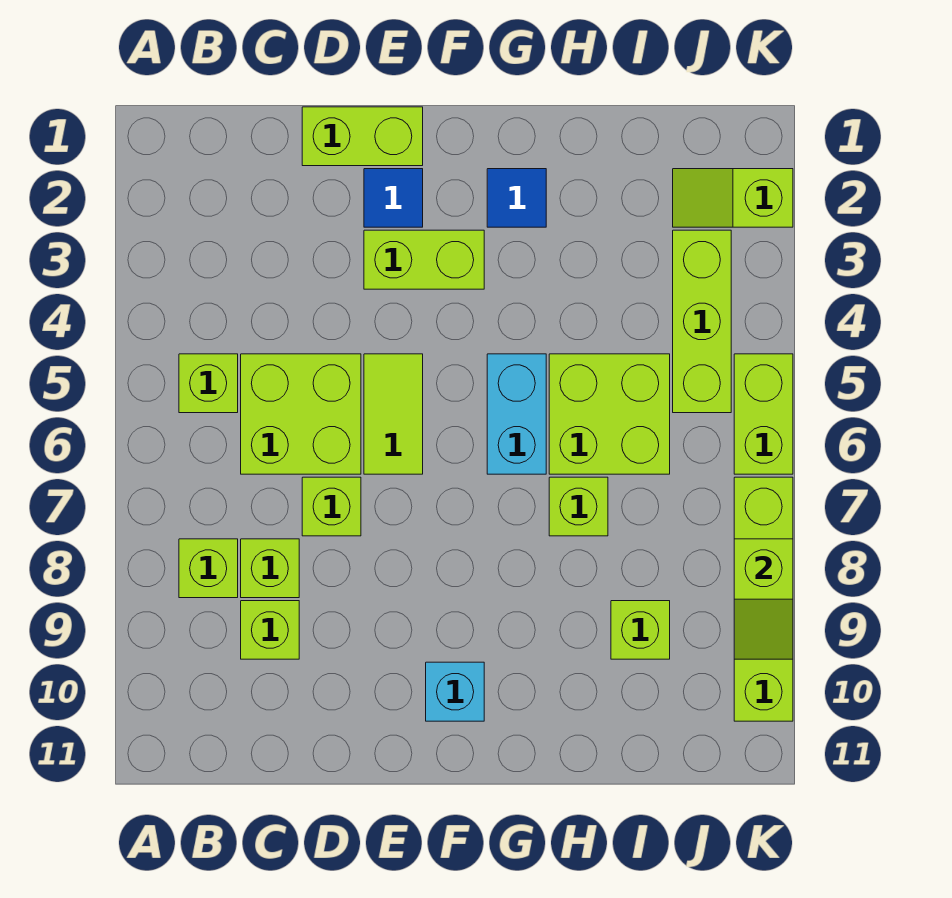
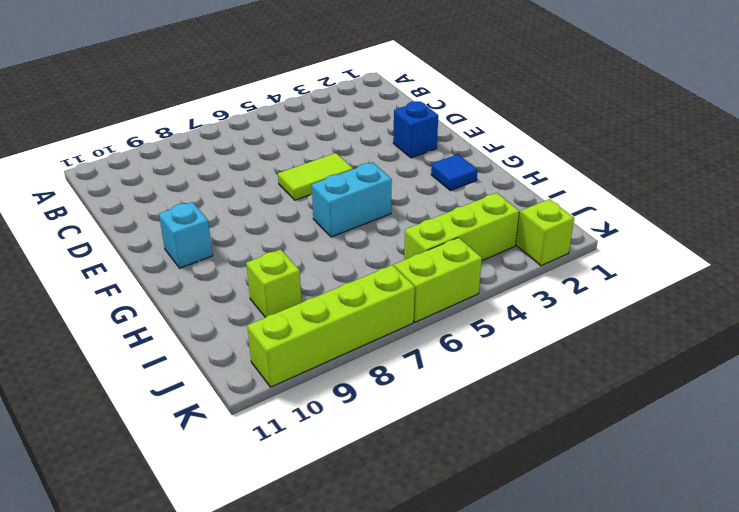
blue 1x1 brick [393,101,438,158] -> blue 1x1 tile [364,169,423,227]
none -> lime 1x1 brick [179,354,238,413]
none -> lime 1x1 brick [179,539,238,598]
none -> lime 2x2 brick [241,354,361,474]

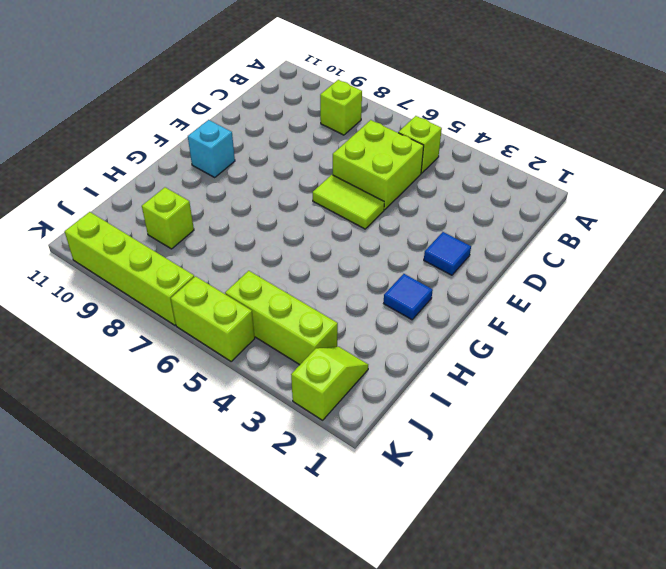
none -> lime 1x1 brick [241,539,299,598]
none -> lime 1x1 brick [241,601,299,659]
none -> lime 1x2 brick [302,107,423,166]

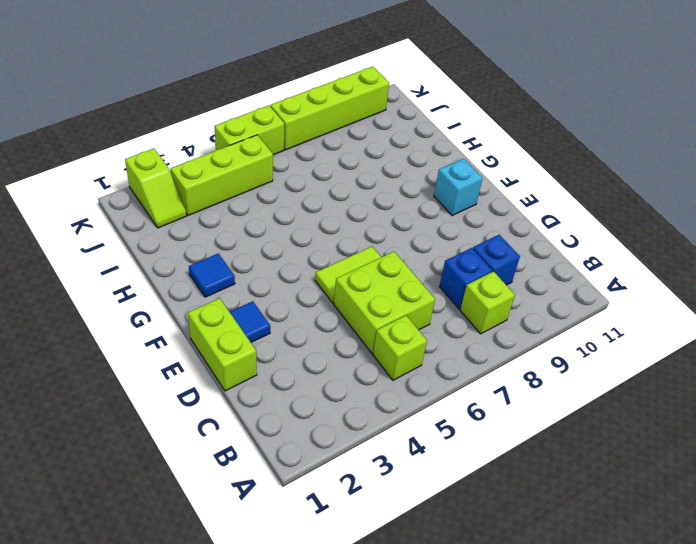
blue 1x1 brick [439,248,492,309] -> lime 1x1 brick [241,539,299,598]
blue 1x1 brick [473,235,520,285] -> lime 1x1 brick [241,601,299,659]
none -> lime 1x1 brick [302,477,361,536]
none -> lime 1x2 brick [364,230,484,289]
none -> cyan 1x2 brick [487,354,546,474]

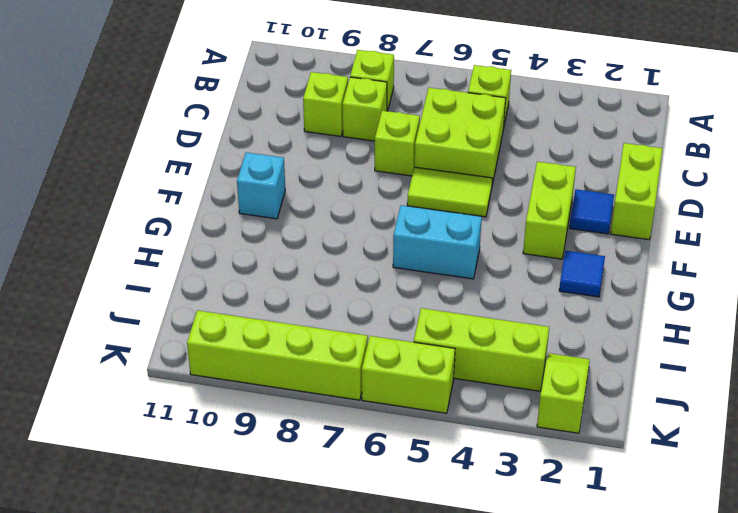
none -> lime 2x2 brick [549,354,670,474]
none -> lime 1x1 brick [549,477,608,536]
none -> lime 1x1 brick [611,601,670,659]

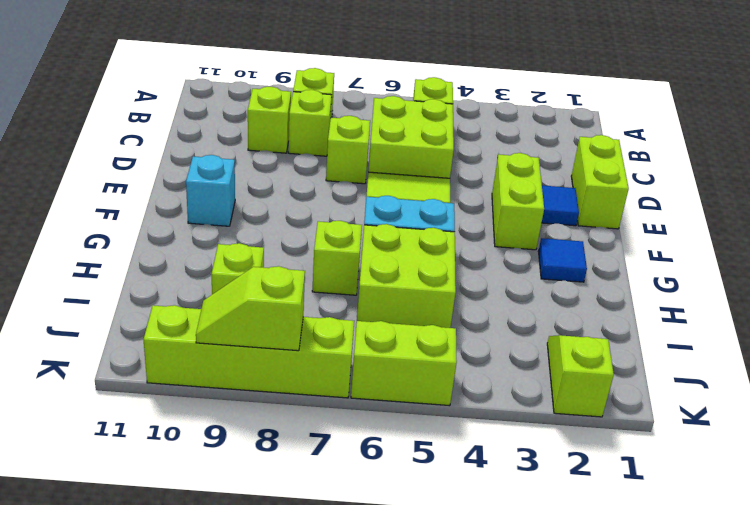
none -> lime 1x3 brick [673,230,731,413]

